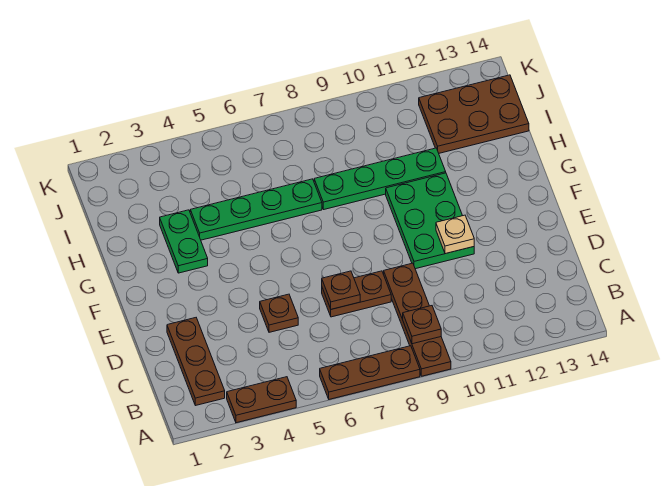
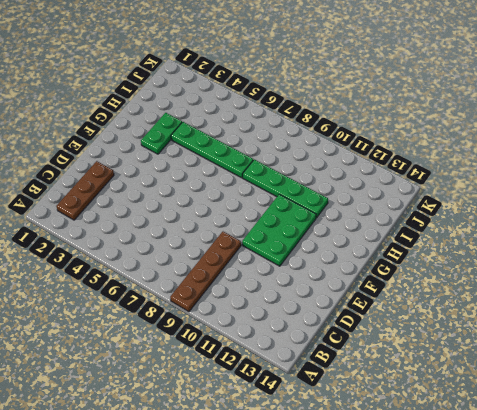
none -> brown 1x2 plate [227,377,296,423]
none -> brown 1x3 plate [320,346,420,399]
none -> brown 1x1 plate [260,294,298,332]

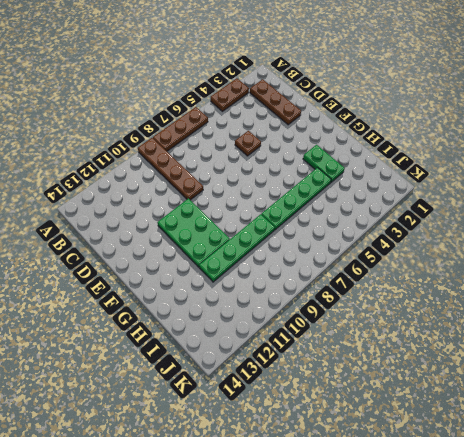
none -> brown 1x2 plate [322,271,391,317]
none -> brown 2x3 plate [419,75,529,153]
none -> brown 1x1 plate [403,306,441,344]

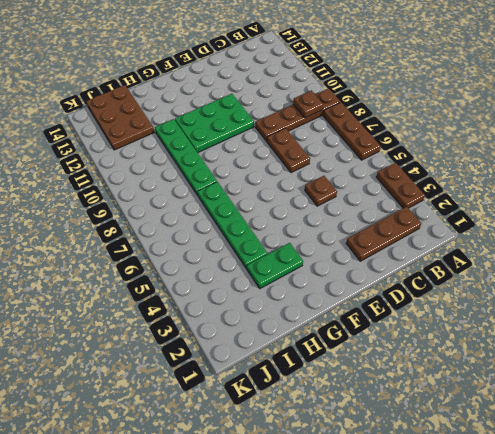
none -> brown 1x1 plate [322,271,360,309]
none -> tan 1x1 plate [436,215,474,254]

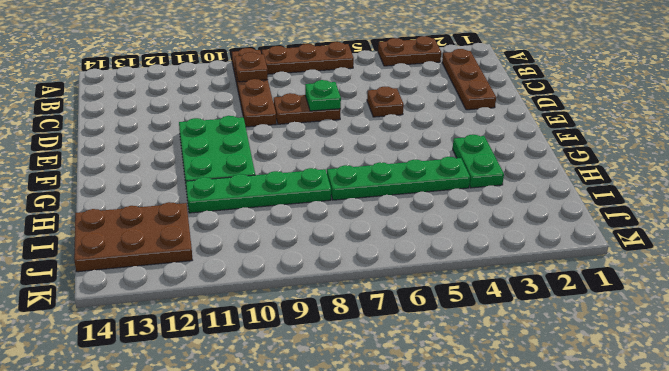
green 1x1 plate [305,80,341,111] -> brown 1x1 plate [322,271,360,309]
none -> tan 1x1 plate [436,215,474,254]

